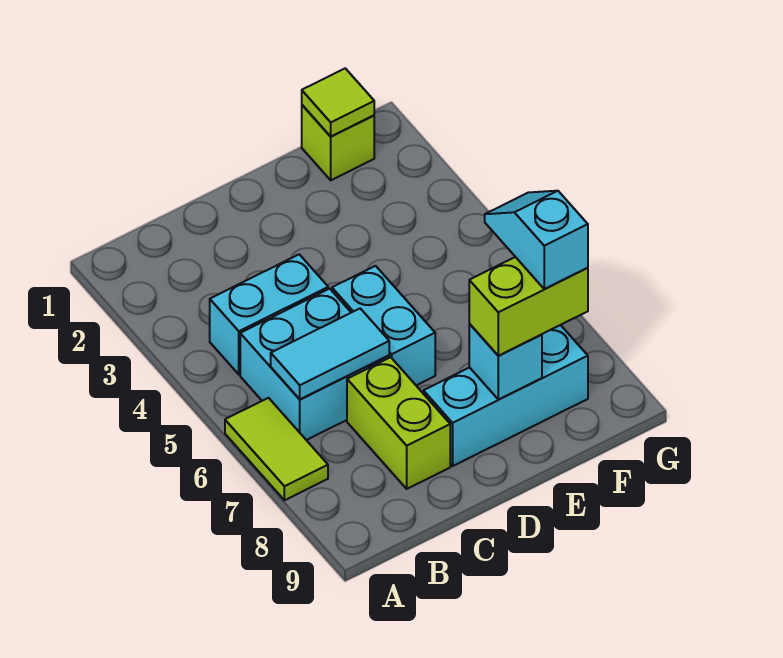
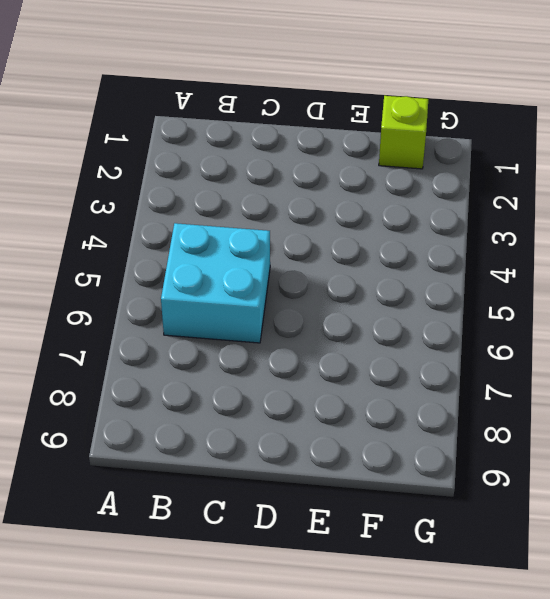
none -> lime 1x2 tile [225,398,328,500]
none -> cyan 1x2 brick [210,254,328,374]
none -> lime 1x2 brick [347,357,450,489]

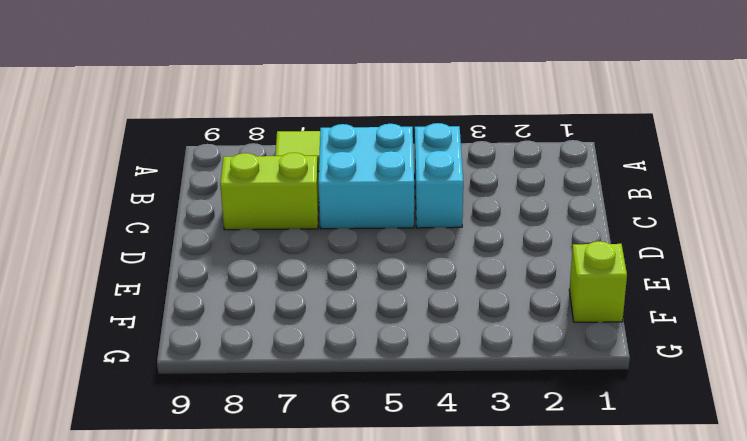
none -> cyan 1x2 brick [332,266,435,385]
none -> cyan 1x3 brick [423,325,588,466]
none -> cyan 1x2 tile [271,308,389,399]

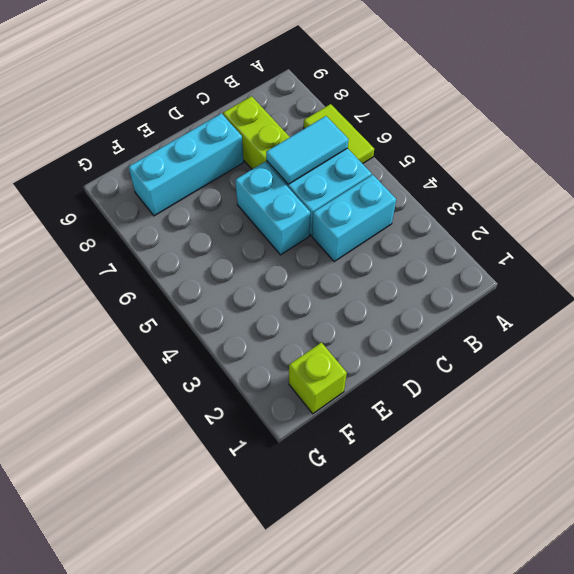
none -> cyan 1x1 brick [469,324,542,400]
none -> lime 1x1 tile [302,68,374,137]
none -> lime 1x2 brick [469,257,588,356]

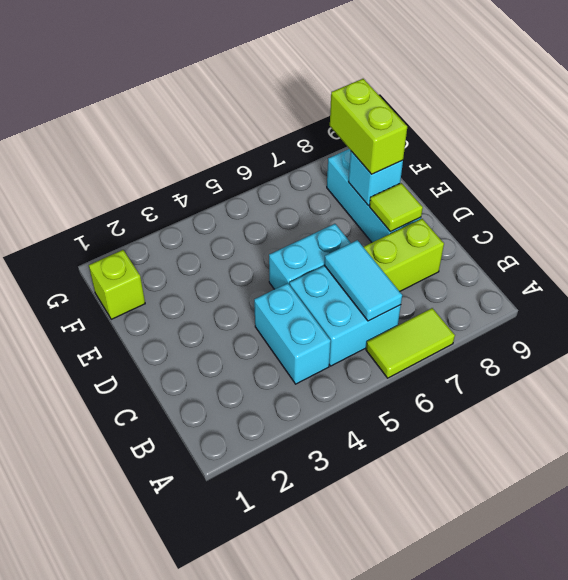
lime 1x1 tile [370,183,423,232] -> lime 1x1 tile moved to [302,68,374,137]
none -> cyan 1x2 slope [485,191,588,289]

